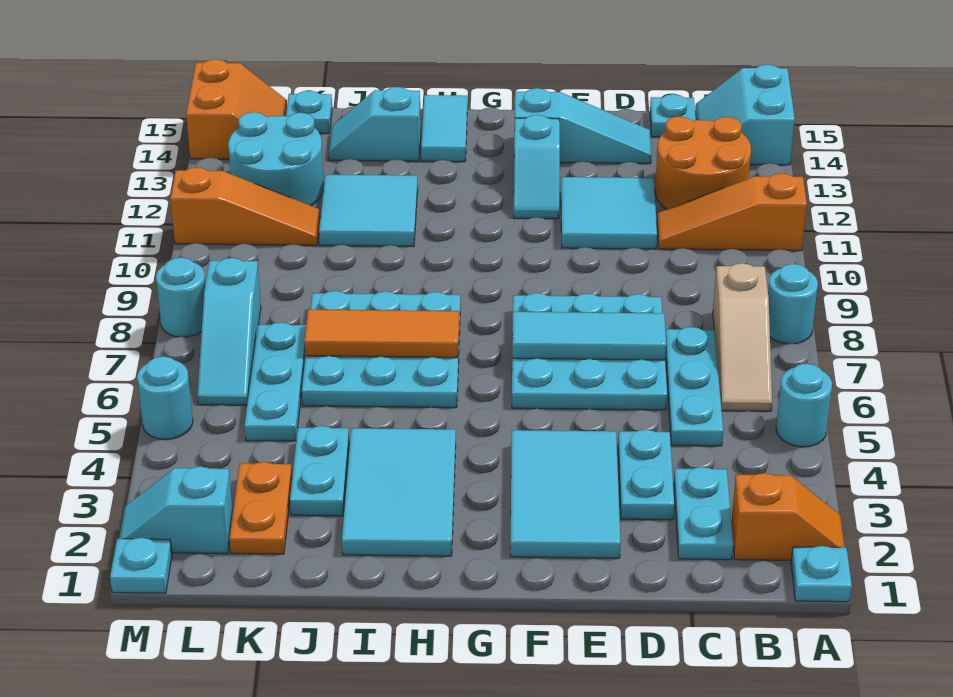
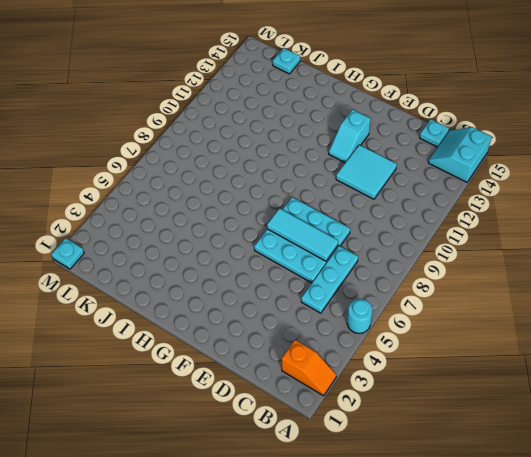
none -> cyan 1x1 plate [791,546,852,602]
none -> cyan 1x1 round brick [768,264,818,344]
none -> orange 1x3 slope [657,173,807,251]
none -> tan 1x3 slope [713,263,772,411]

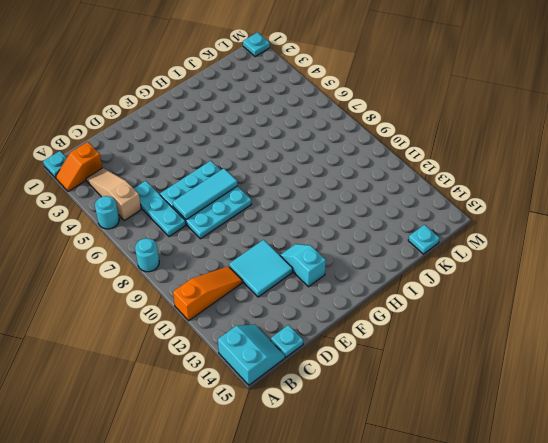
tan 1x3 slope [86,168,141,220] -> tan 1x3 slope moved to [713,263,772,411]
none -> orange 2x2 round brick [655,116,751,209]
none -> cyan 1x2 plate [674,467,733,560]
none -> cyan 1x2 plate [618,430,674,520]
none -> cyan 1x3 slope [514,88,651,164]

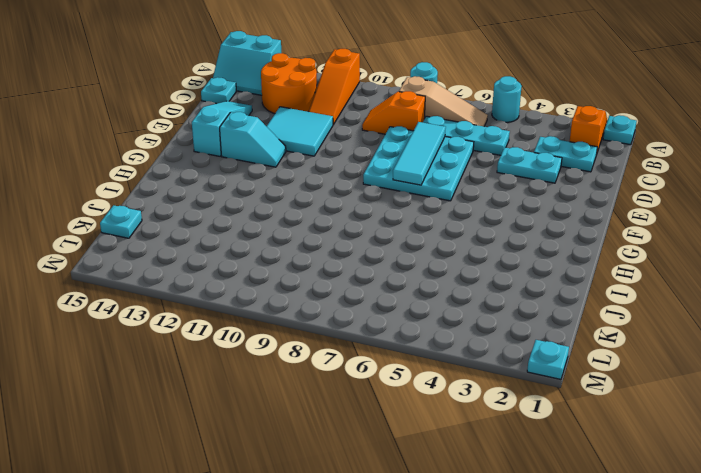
orange 1x2 slope [362,91,425,134] -> none
none -> cyan 2x3 tile [510,430,621,558]
none -> cyan 2x3 tile [342,428,456,556]
none -> cyan 3x3 plate [302,291,460,408]
none -> cyan 1x2 tile [421,95,467,162]

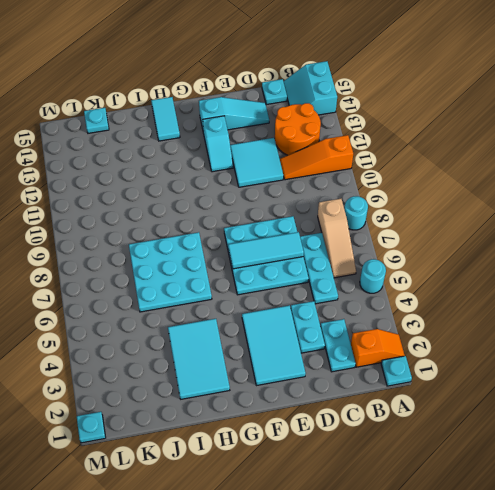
none -> cyan 2x2 tile [319,175,418,247]
none -> cyan 1x2 slope [329,87,421,161]
none -> cyan 1x2 plate [290,426,349,516]
none -> orange 1x2 plate [230,462,292,554]

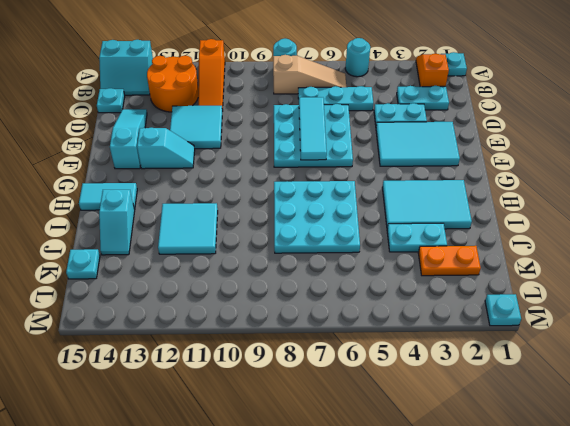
none -> cyan 1x3 plate [245,322,306,441]
none -> orange 1x3 slope [170,167,320,246]
none -> cyan 2x2 round brick [228,112,324,206]
none -> cyan 1x2 slope [119,466,233,554]

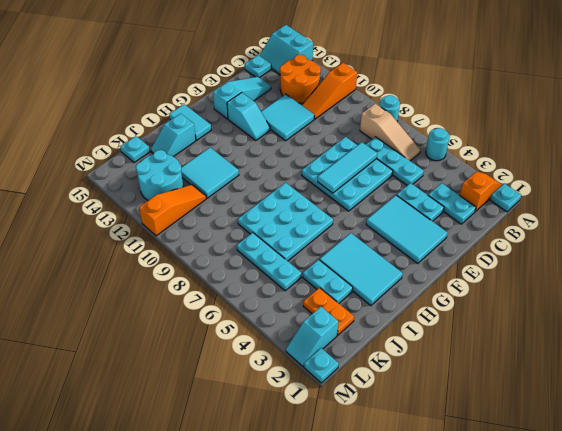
none -> cyan 1x3 slope [197,258,261,405]
none -> orange 2x2 slope [186,59,287,159]
none -> cyan 1x1 round brick [137,356,193,440]
none -> cyan 1x1 round brick [156,257,205,337]

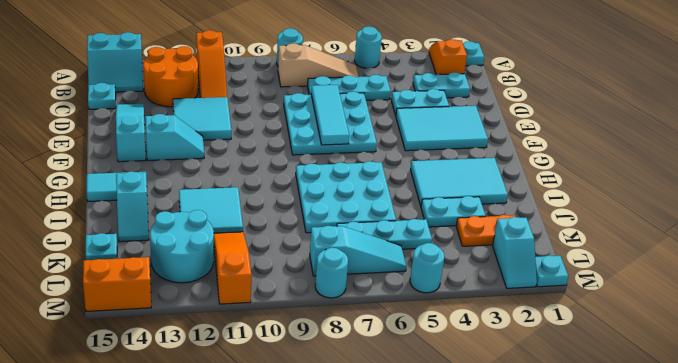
none -> orange 1x3 tile [305,309,459,358]

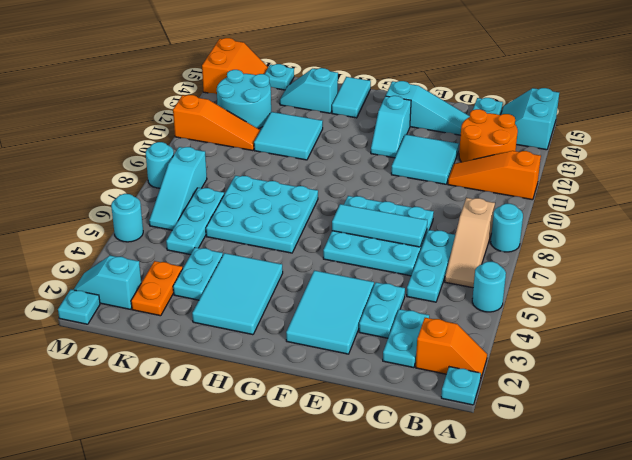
none -> orange 1x3 tile [305,309,459,358]

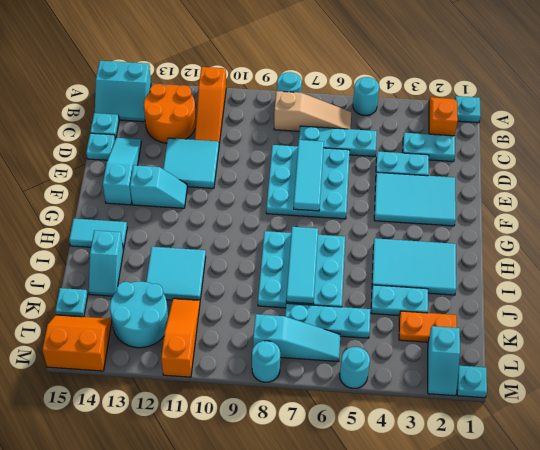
cyan 1x1 plate [86,133,115,160] -> none
cyan 1x3 tile [286,227,318,304] -> orange 1x3 tile [305,309,459,358]

